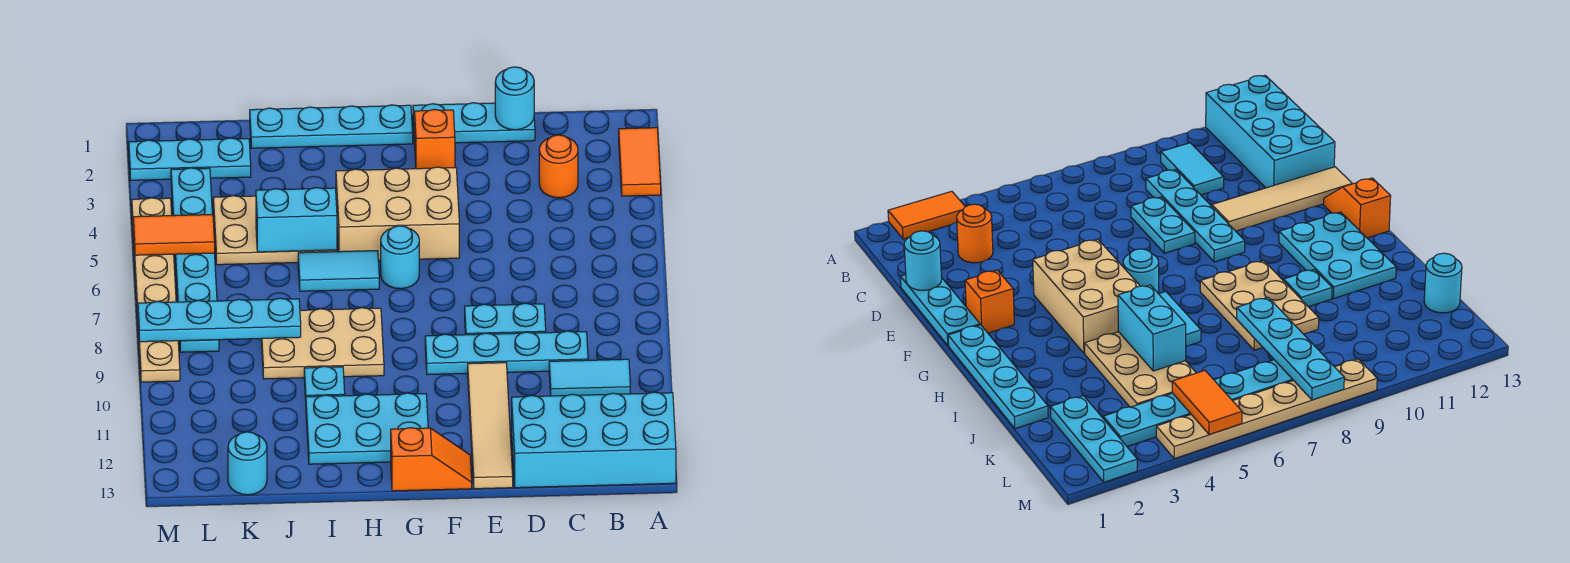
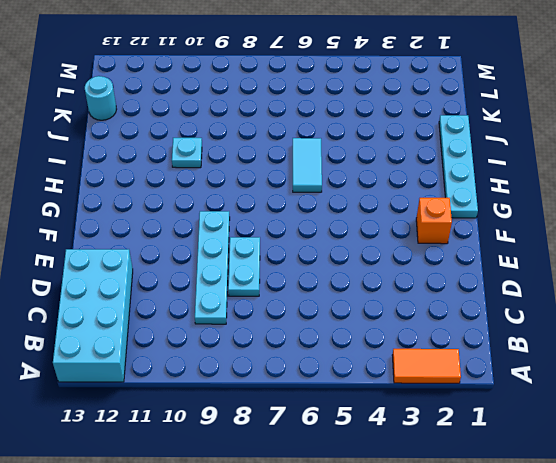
none -> cyan 1x2 tile [549,359,630,396]
none -> orange 1x1 round brick [539,135,578,198]
none -> cyan 1x3 plate [413,103,535,144]

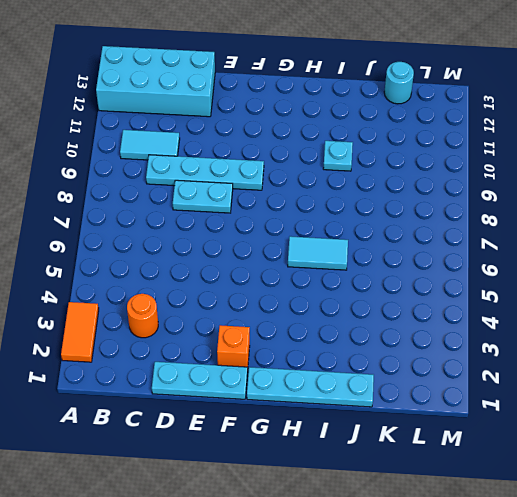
none -> tan 1x4 tile [468,363,513,489]
none -> tan 2x3 brick [336,167,459,260]
none -> orange 1x2 slope [391,428,472,491]

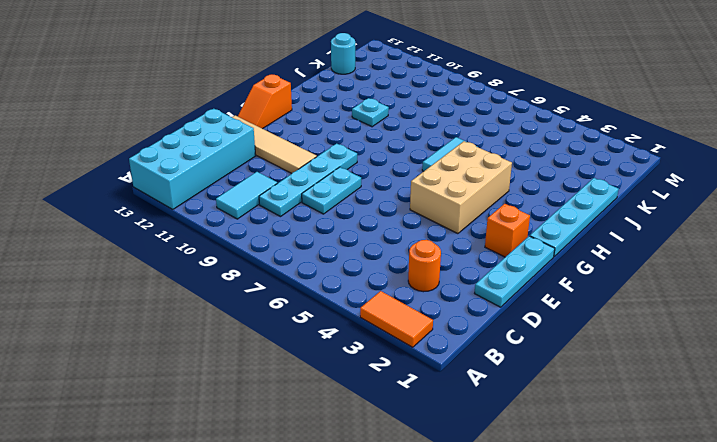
none -> cyan 1x1 round brick [381,226,419,289]
none -> cyan 2x3 plate [306,393,428,464]
none -> tan 2x3 plate [261,308,384,379]

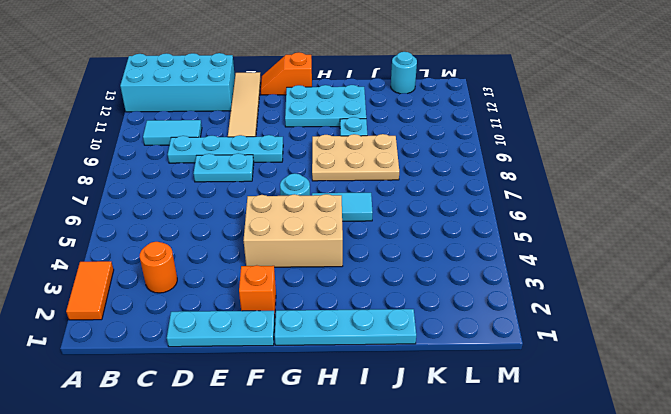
none -> tan 2x3 plate [213,196,337,265]
none -> cyan 1x3 plate [129,138,251,180]
none -> cyan 1x6 plate [171,168,219,352]

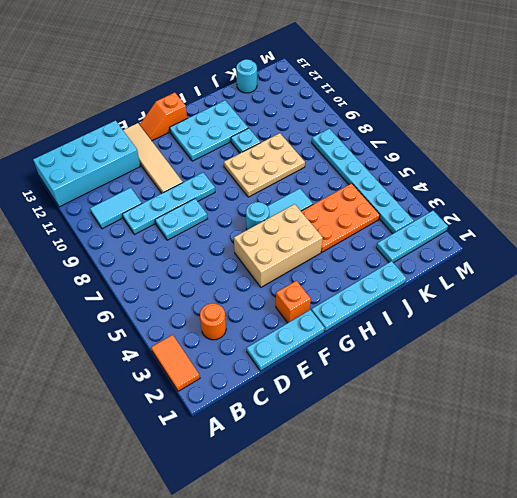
orange 2x3 plate [301,183,380,252] -> tan 2x3 plate [213,196,337,265]
none -> tan 1x6 plate [132,198,180,382]
none -> cyan 1x1 round brick [495,67,534,130]
none -> cyan 1x2 brick [256,188,337,252]

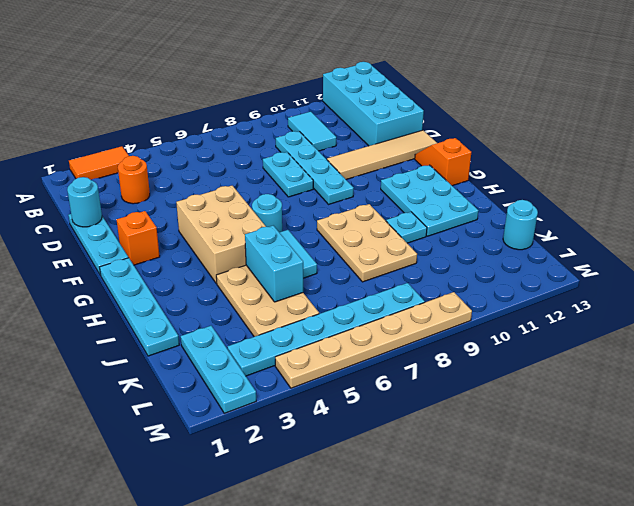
none -> cyan 1x4 plate [138,298,301,342]
none -> orange 1x2 tile [133,214,215,255]

